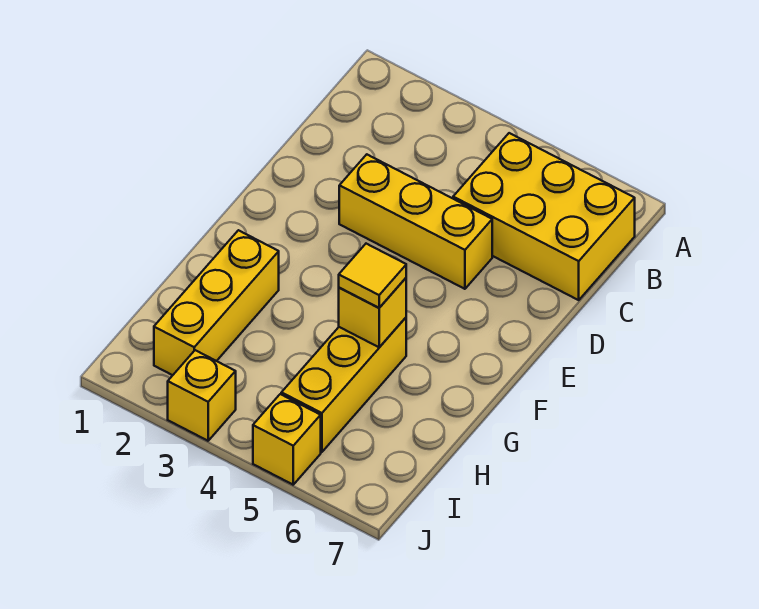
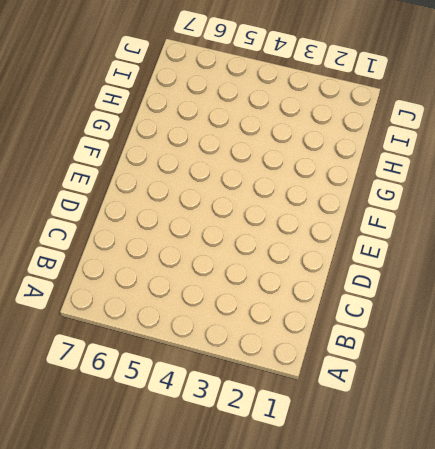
none -> yellow 2x3 brick [453,133,635,300]
none -> yellow 1x3 brick [339,154,492,289]

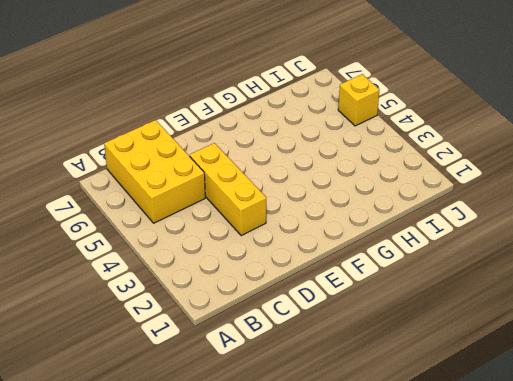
none -> yellow 1x3 brick [154,230,279,375]
none -> yellow 1x3 brick [281,318,406,452]

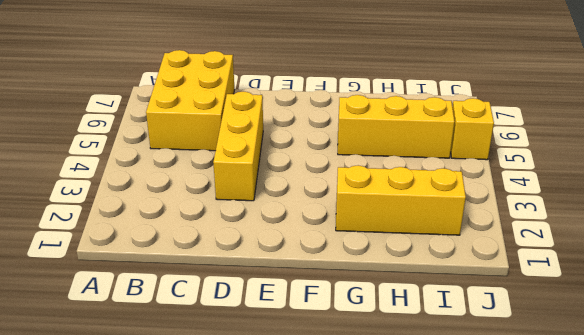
none -> yellow 1x1 brick [168,350,236,441]
none -> yellow 1x1 brick [339,278,406,347]

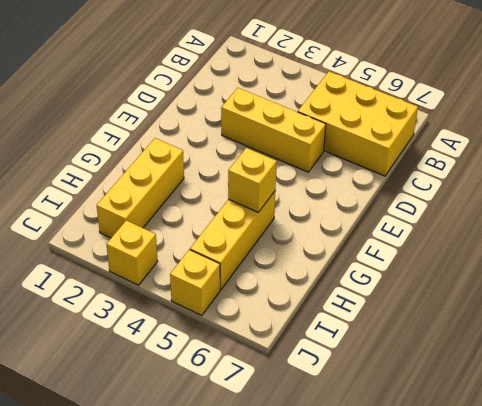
none -> yellow 1x1 tile [339,244,406,308]

